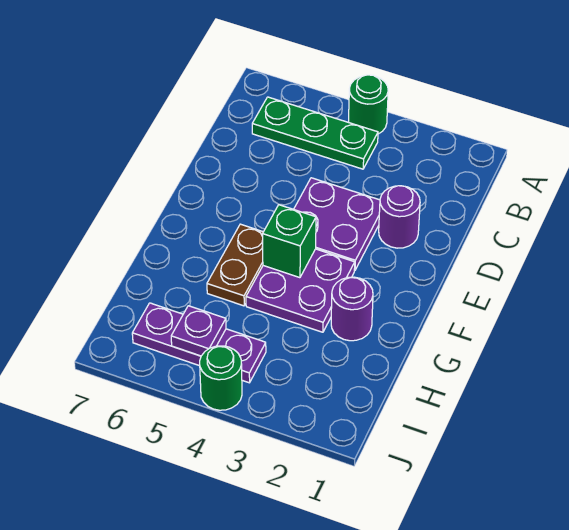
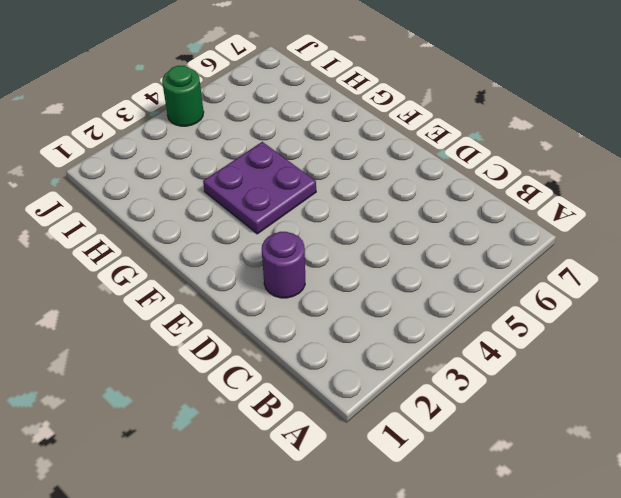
none -> green 1x1 round brick [349,75,388,134]
none -> green 1x3 plate [252,97,378,169]

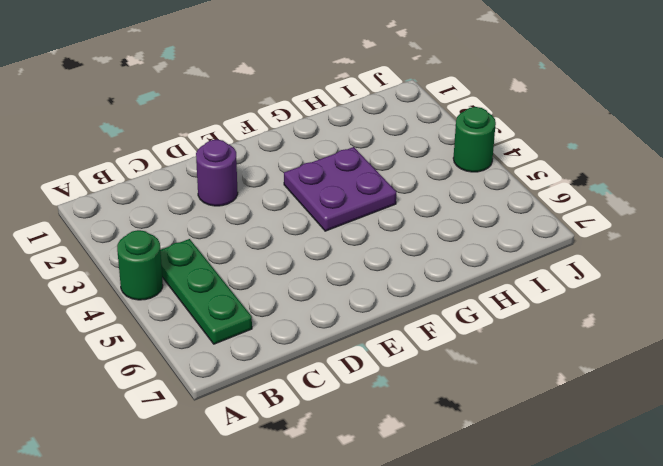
none -> purple 2x2 plate [294,178,380,270]
none -> brown 1x2 plate [207,224,263,306]

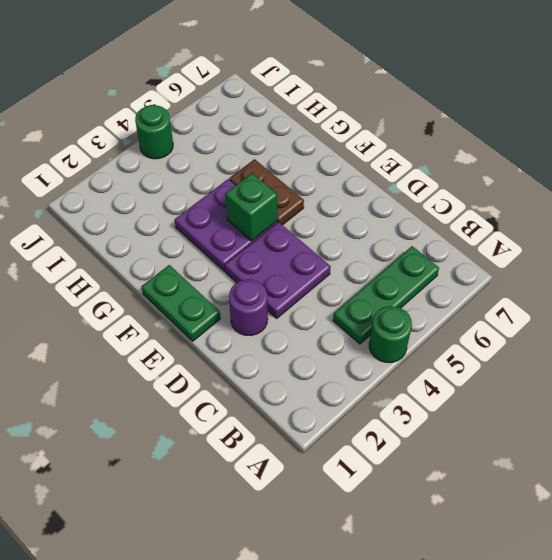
green 1x2 plate [142,265,220,341] -> none
none -> purple 1x1 round brick [331,277,373,341]
none -> purple 1x3 plate [132,303,266,383]

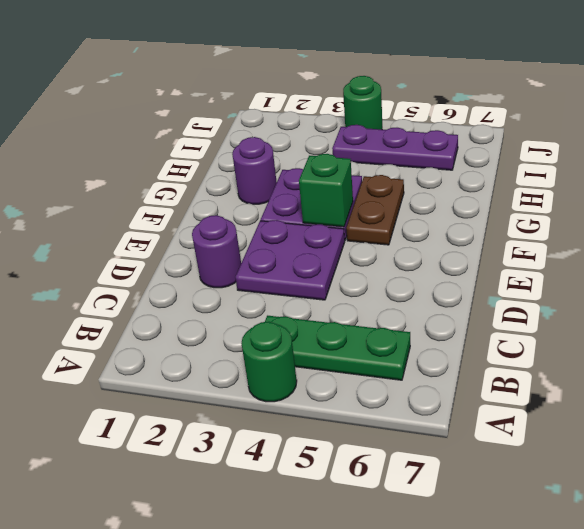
none -> purple 1x1 plate [171,306,226,356]

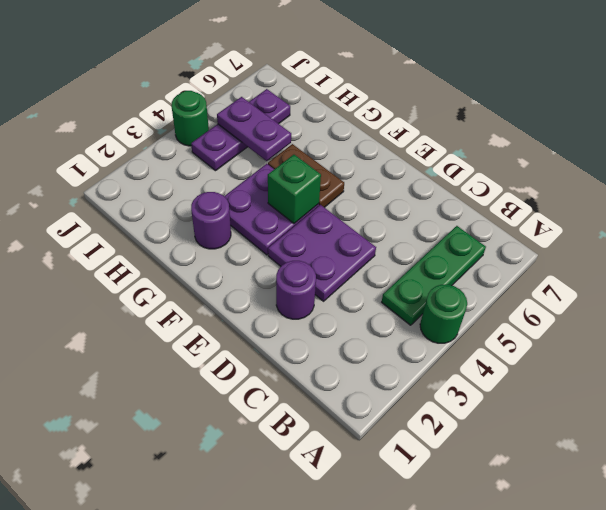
purple 1x2 plate [217,97,291,161] -> purple 1x1 plate [171,306,226,356]

